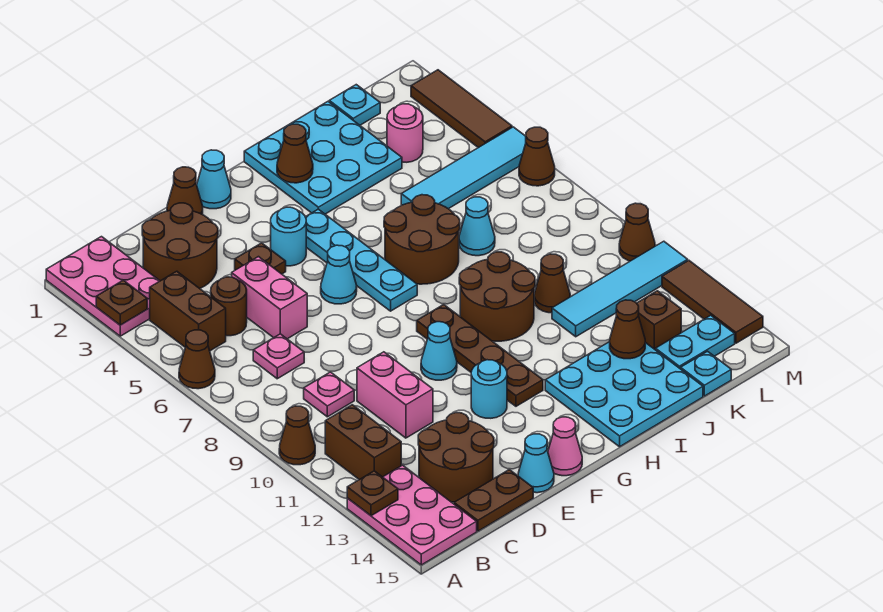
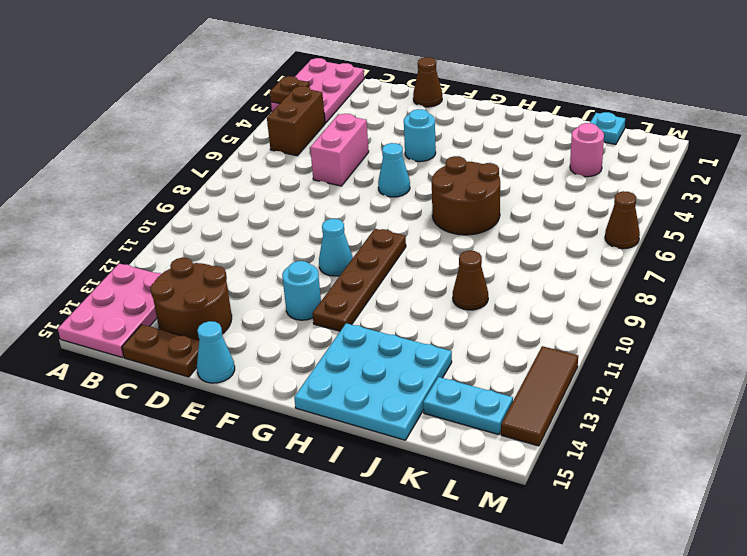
none -> brown 1x1 cone [179,330,215,389]
none -> brown 1x1 cone [279,406,315,465]
none -> brown 1x2 brick [325,405,401,480]
none -> brown 2x2 round brick [142,203,218,288]

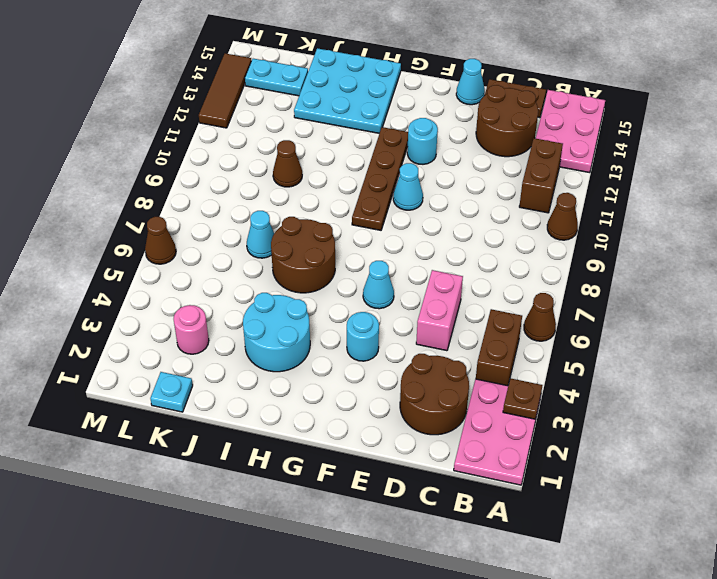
cyan 2x2 round brick [243,293,310,372] -> cyan 3x3 plate [244,102,402,214]
none -> brown 1x1 round brick [211,277,247,336]
none -> pink 1x1 plate [253,334,304,379]
none -> pink 1x1 plate [304,372,354,417]
none -> pink 1x2 brick [357,352,433,438]

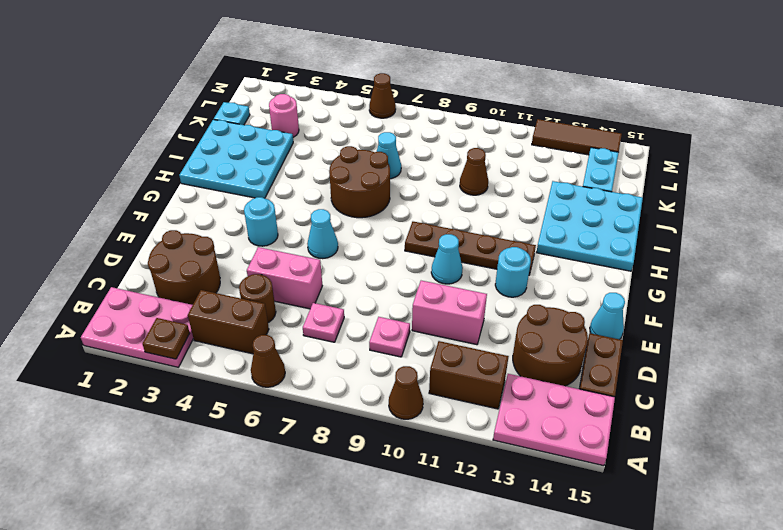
none -> brown 1x1 cone [167,167,203,215]
none -> brown 1x1 plate [235,243,286,274]
none -> cyan 1x1 cone [197,150,231,209]
none -> pink 1x1 cone [548,417,582,476]

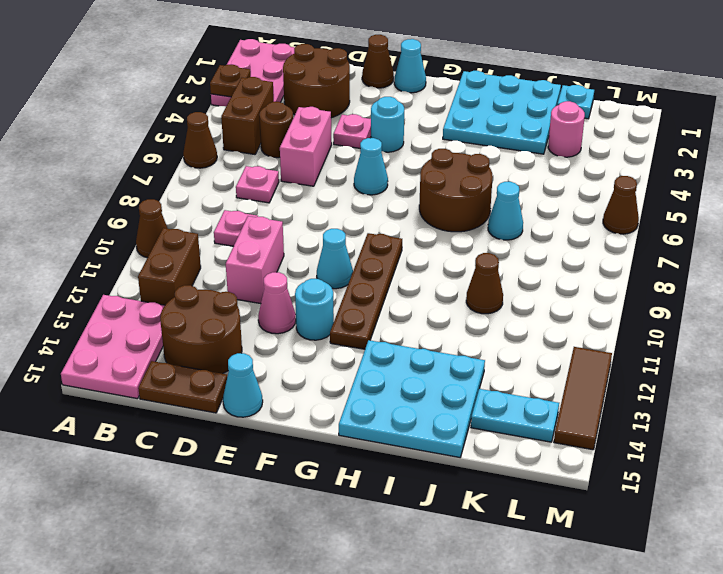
pink 1x1 plate [333,114,371,148] -> brown 1x1 plate [235,243,286,274]
pink 1x1 cone [258,272,296,334] -> pink 1x1 cone moved to [548,417,582,476]
none -> cyan 1x4 plate [306,209,417,311]
none -> brown 2x2 round brick [459,252,535,341]
none -> cyan 1x4 tile [401,127,526,209]
none -> cyan 1x4 tile [552,241,688,337]

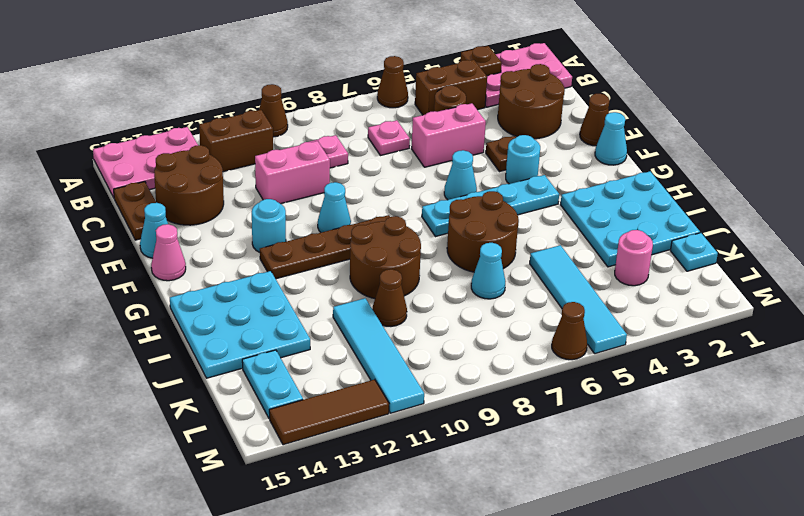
none -> brown 1x1 brick [637,291,681,350]
none -> cyan 1x1 plate [681,351,731,396]
none -> brown 1x3 tile [411,70,512,148]
none -> brown 1x1 cone [619,203,655,261]

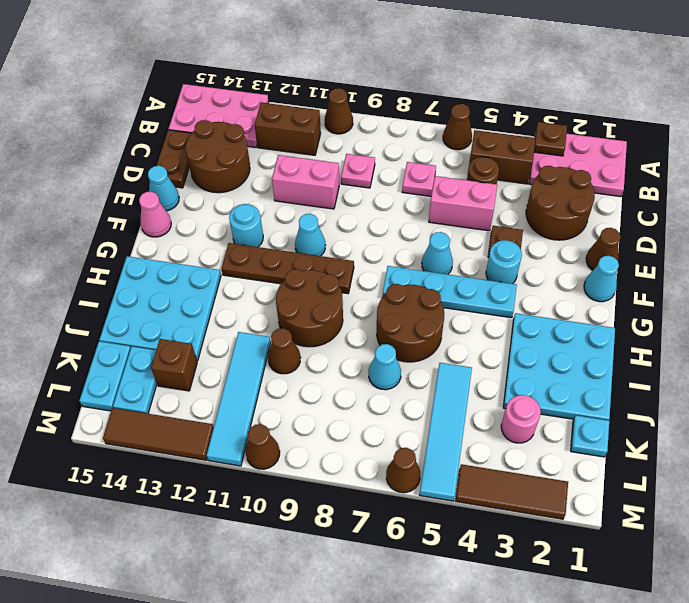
cyan 1x2 plate [79,341,131,411] -> cyan 1x1 plate [681,351,731,396]
none -> brown 1x1 plate [347,471,398,516]
none -> brown 1x1 cone [277,124,313,183]
none -> brown 1x1 cone [610,300,645,359]

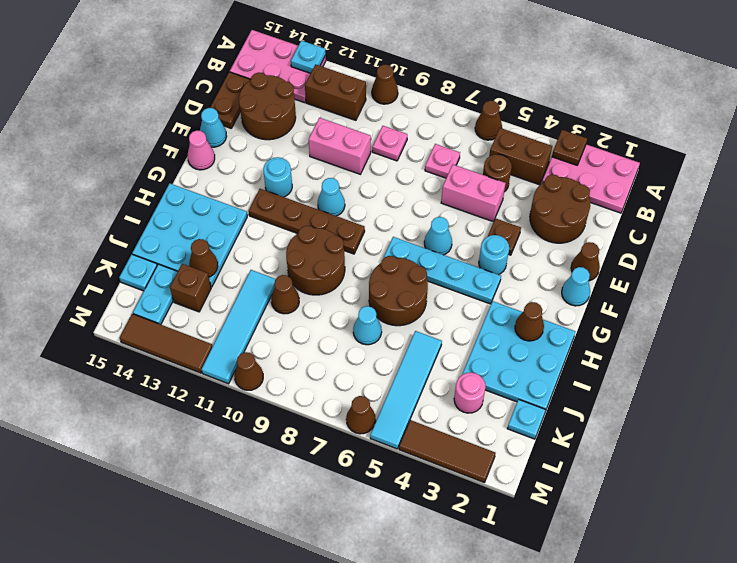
cyan 1x1 plate [291,40,326,73] -> brown 1x1 plate [347,471,398,516]

